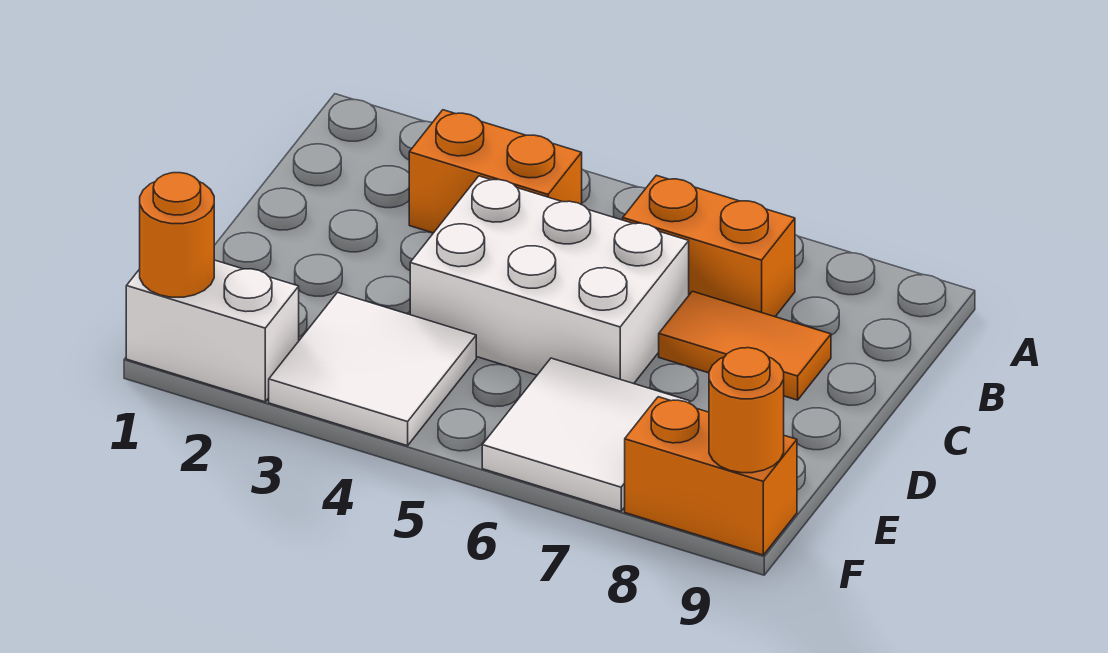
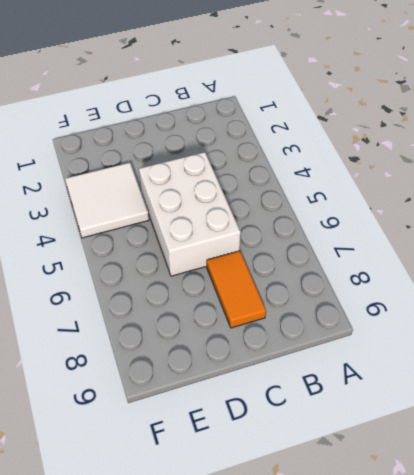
none -> orange 1x2 brick [409,110,582,233]
none -> orange 1x2 brick [623,175,795,317]

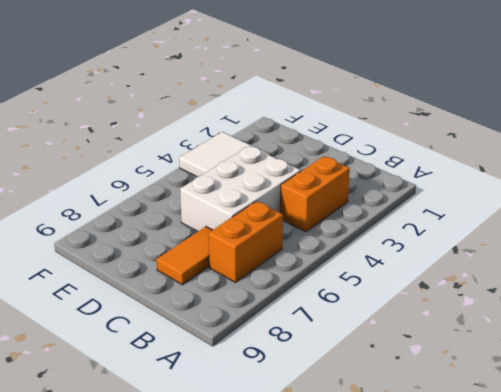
none -> white 2x2 tile [482,358,690,511]
none -> white 1x2 brick [126,260,299,402]

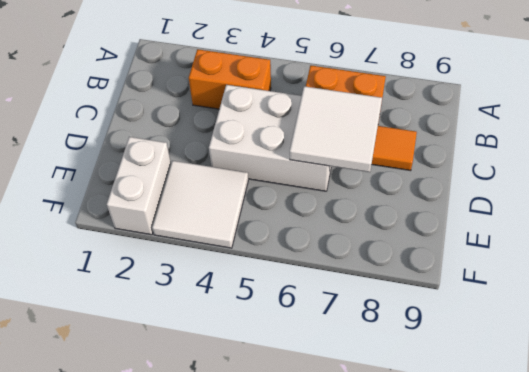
white 2x2 tile [290,86,382,172] -> white 2x2 tile moved to [482,358,690,511]
white 1x2 brick [107,137,171,235] -> white 1x2 brick turned to [126,260,299,402]
none -> orange 1x2 brick [625,397,797,555]
none -> orange 1x1 round brick [140,173,214,297]

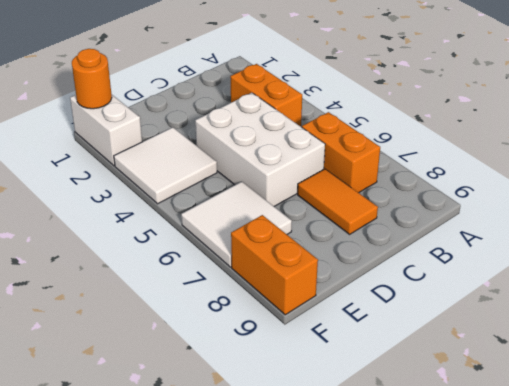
none -> orange 1x1 round brick [709,348,784,473]

